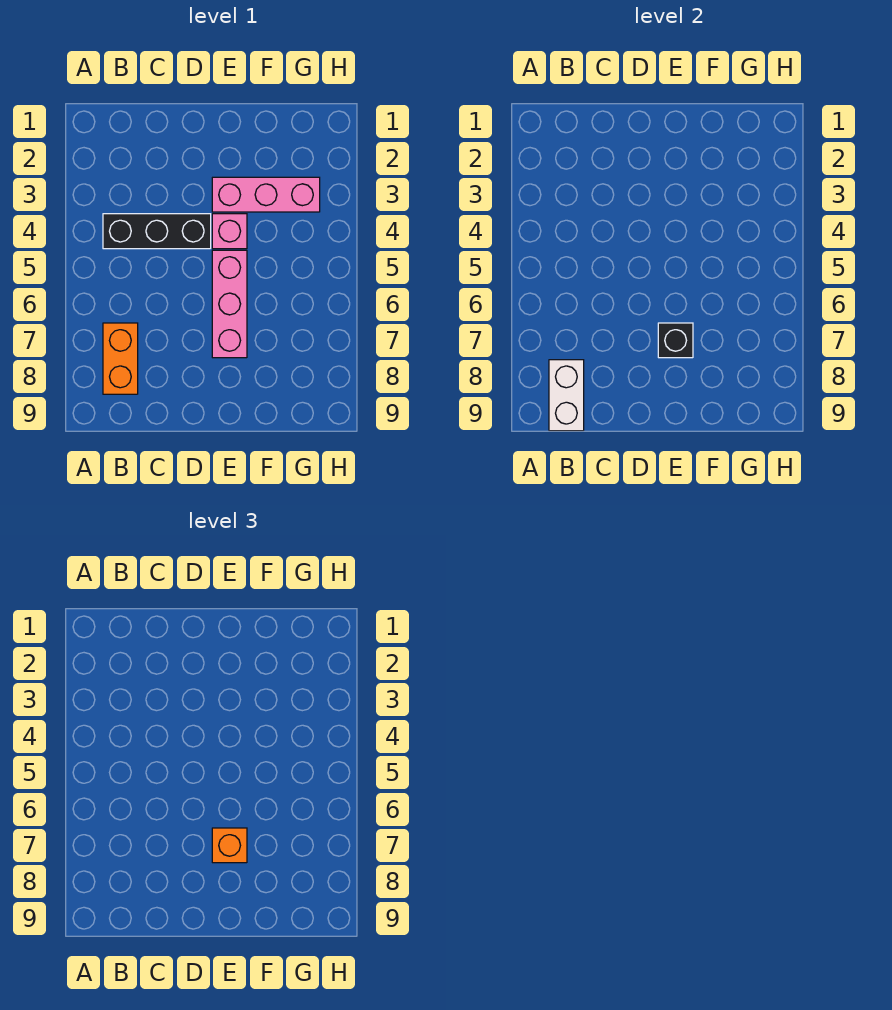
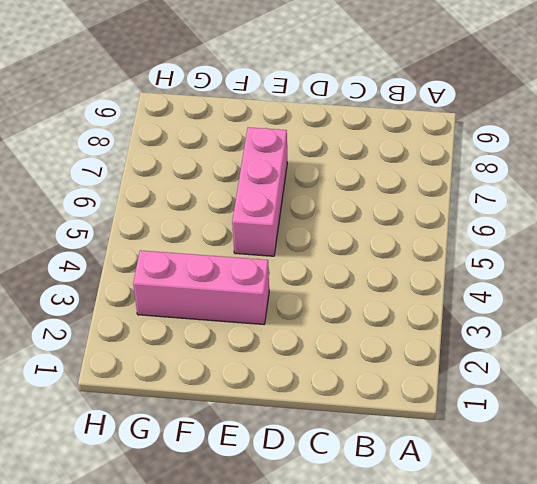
none -> black 1x3 brick [103,214,211,249]
none -> orange 1x2 brick [103,323,138,394]

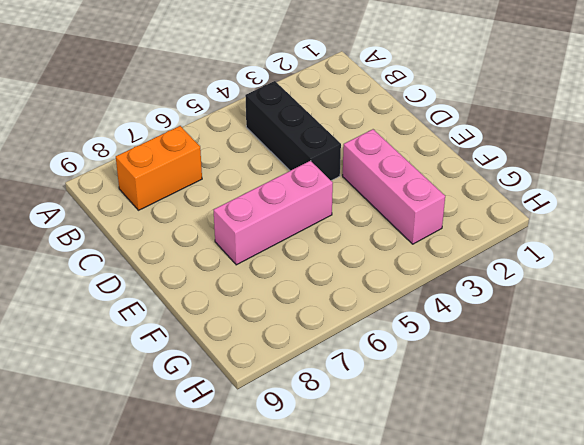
none -> pink 1x1 brick [212,214,247,249]
none -> white 1x2 brick [549,360,584,431]

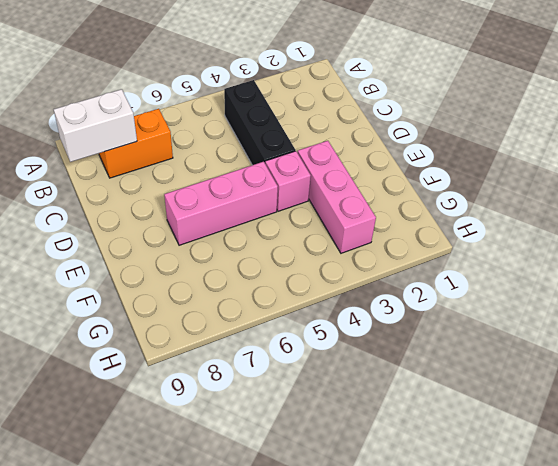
none -> black 1x1 brick [658,323,693,358]
none -> orange 1x1 brick [212,828,247,863]

